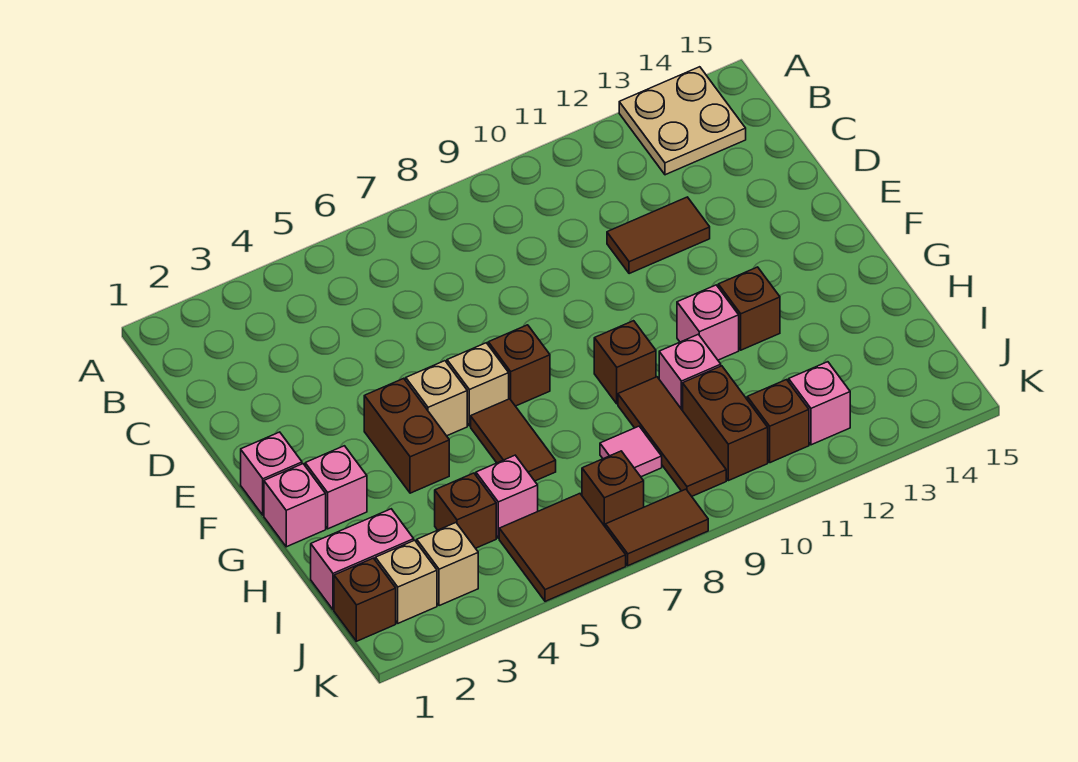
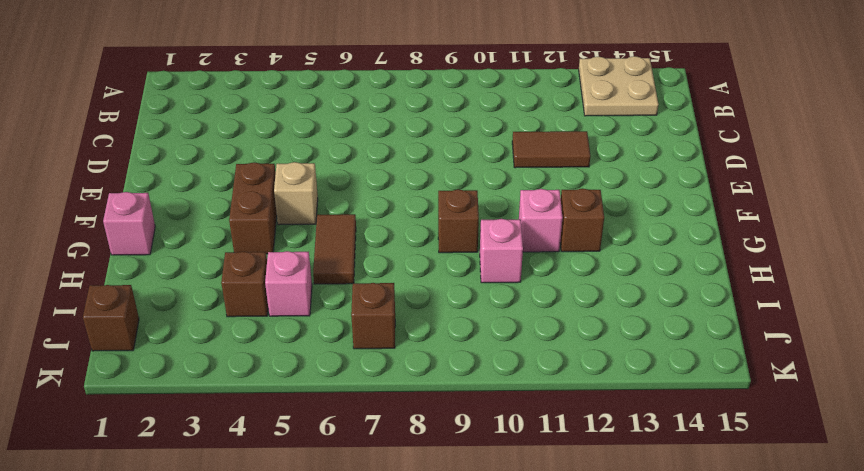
none -> pink 1x1 brick [241,432,302,515]
none -> tan 1x1 brick [447,343,509,426]
none -> brown 1x1 brick [488,325,550,406]

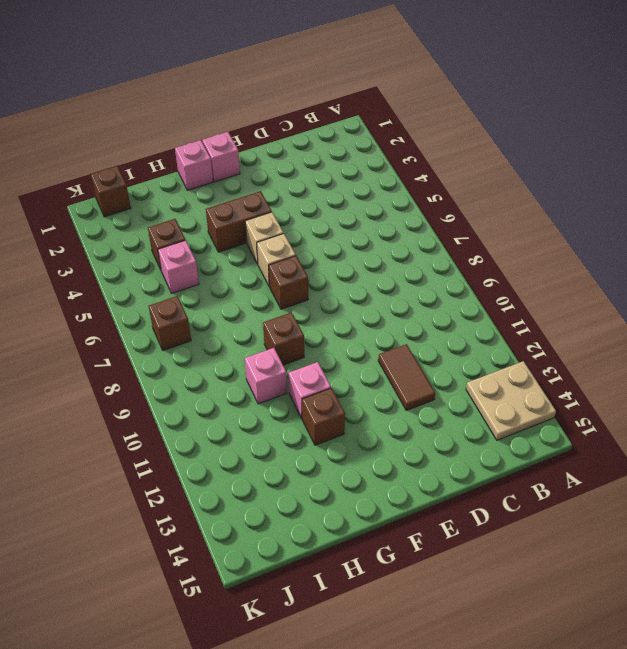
none -> pink 1x1 brick [305,446,367,529]
none -> brown 1x2 tile [471,399,556,481]
none -> brown 1x3 tile [618,377,726,496]

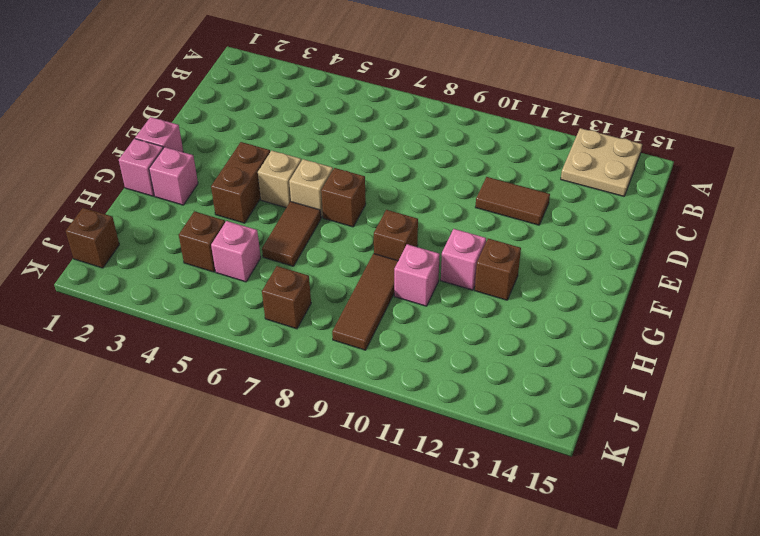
none -> pink 1x2 brick [311,509,414,610]
none -> pink 1x1 tile [600,426,662,477]
none -> brown 1x2 brick [683,366,768,481]

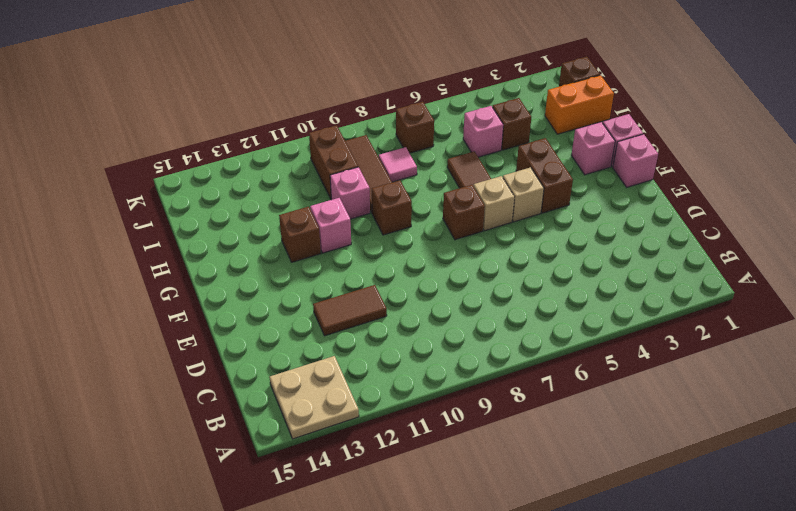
orange 1x2 brick [545,75,614,134] -> pink 1x2 brick [311,509,414,610]
none -> tan 1x1 brick [375,540,437,623]
none -> tan 1x1 brick [417,523,478,606]
none -> brown 2x2 tile [499,494,626,601]

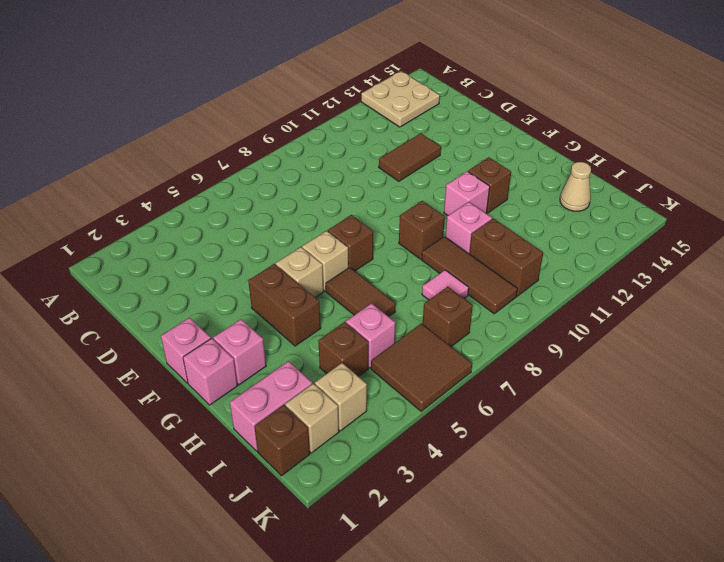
tan 1x1 cone [560,162,591,211] -> none
none -> brown 1x1 brick [747,380,809,463]
none -> pink 1x1 brick [789,362,850,445]
none -> brown 1x2 tile [605,489,708,566]

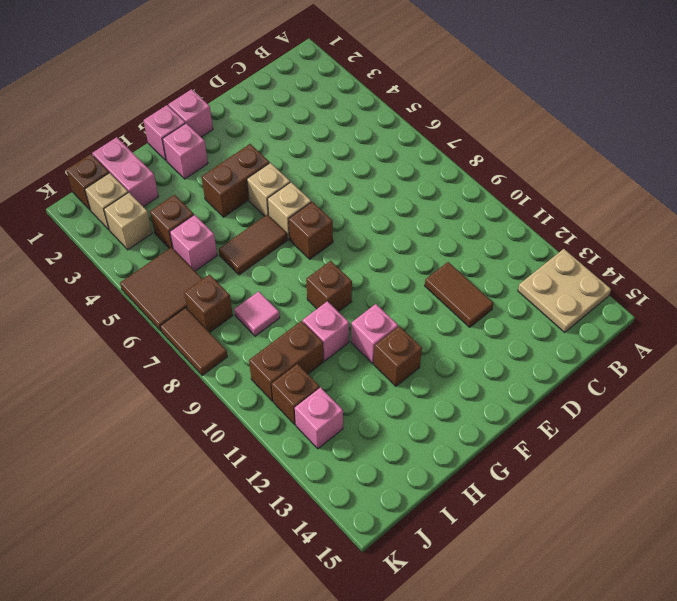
none -> brown 1x3 tile [618,377,726,496]

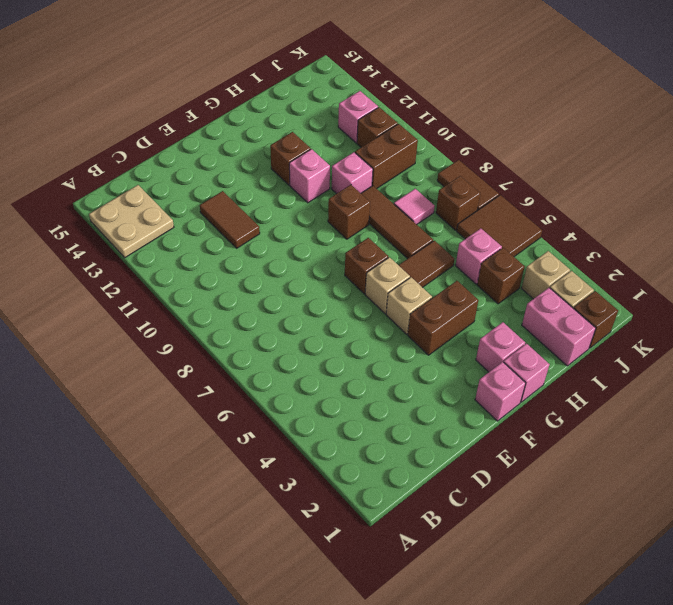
brown 1x3 tile [361,186,433,259] -> brown 1x3 tile turned to [618,377,726,496]

